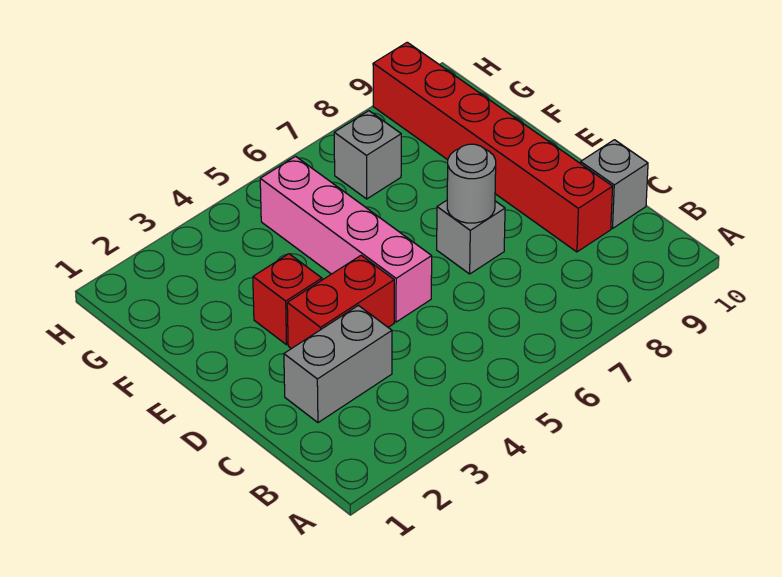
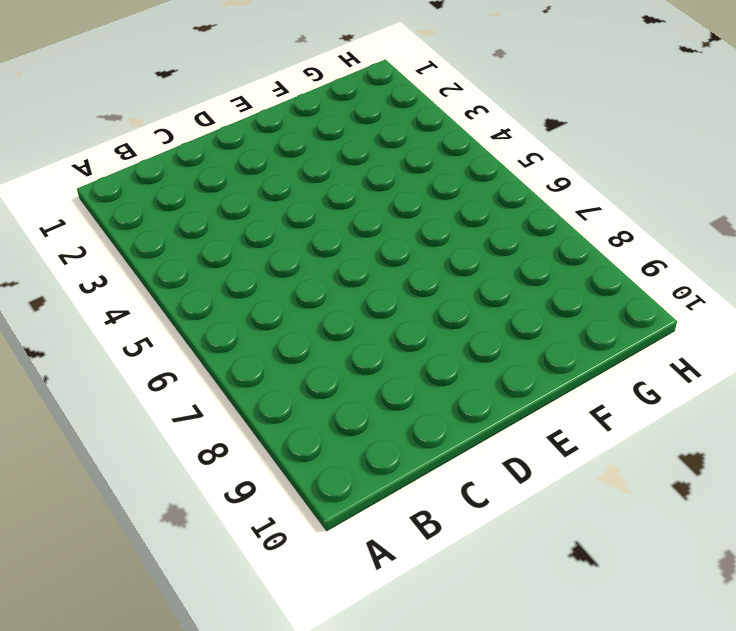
none -> grey 1x2 brick [284,305,392,423]
none -> red 1x6 brick [373,42,613,252]

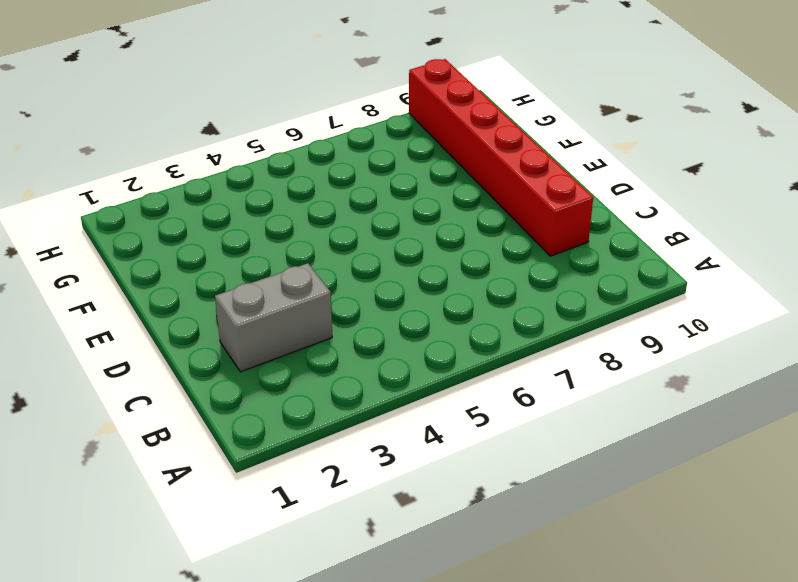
none -> grey 1x1 brick [581,140,648,228]
none -> red 1x2 brick [287,255,394,349]

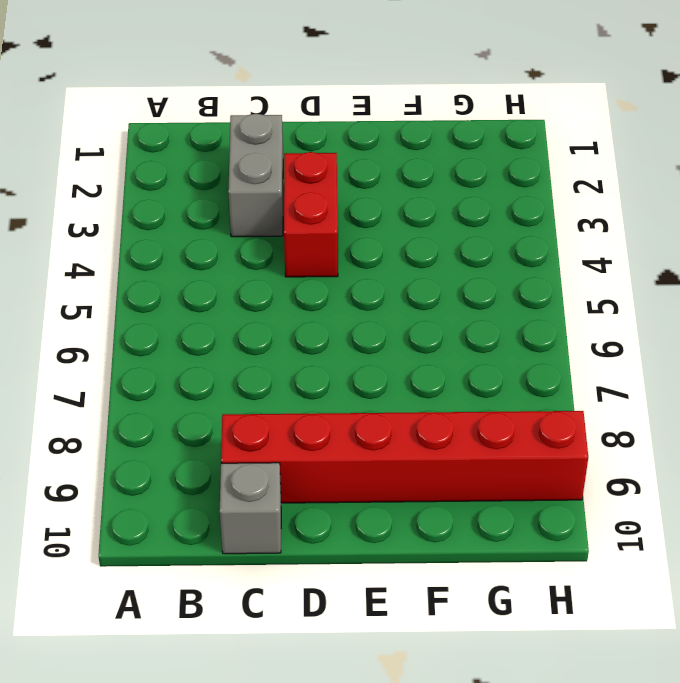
none -> pink 1x4 brick [260,156,432,322]
none -> grey 1x1 brick [437,200,505,274]

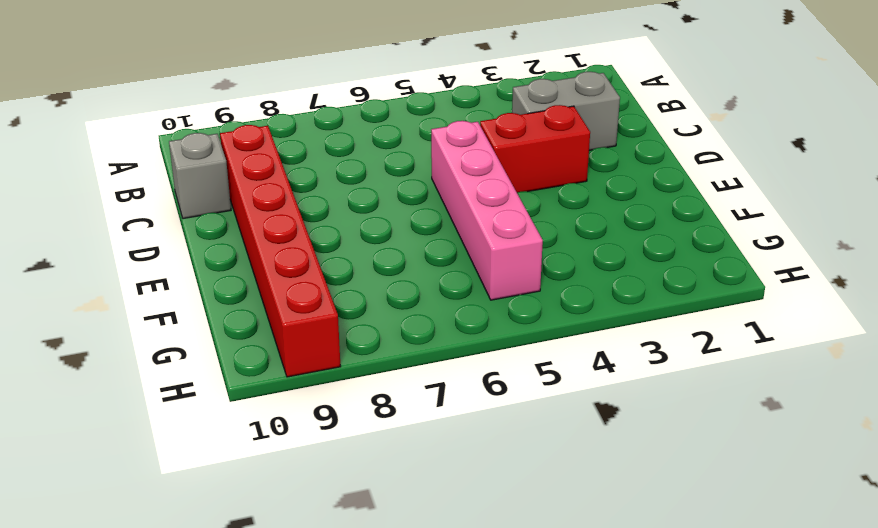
none -> grey 1x1 brick [437,200,505,274]
none -> red 1x1 brick [253,254,322,345]

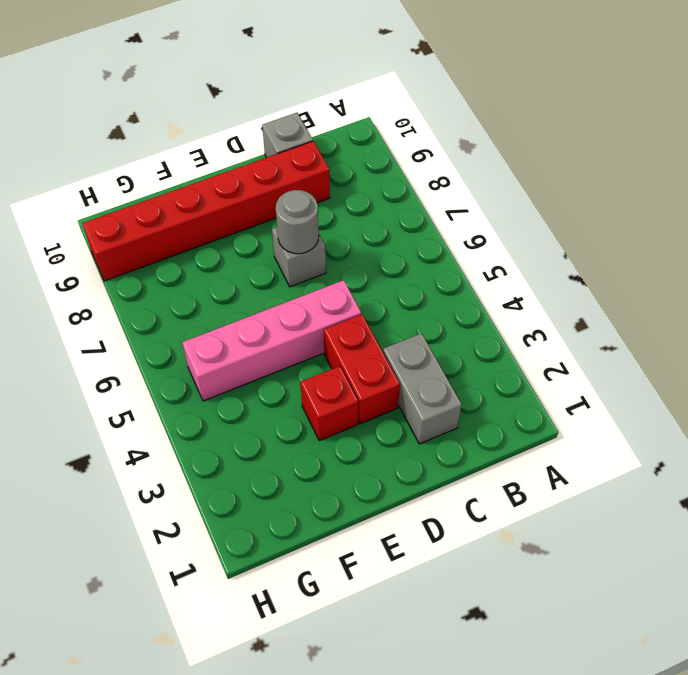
none -> grey 1x1 brick [334,111,401,199]

